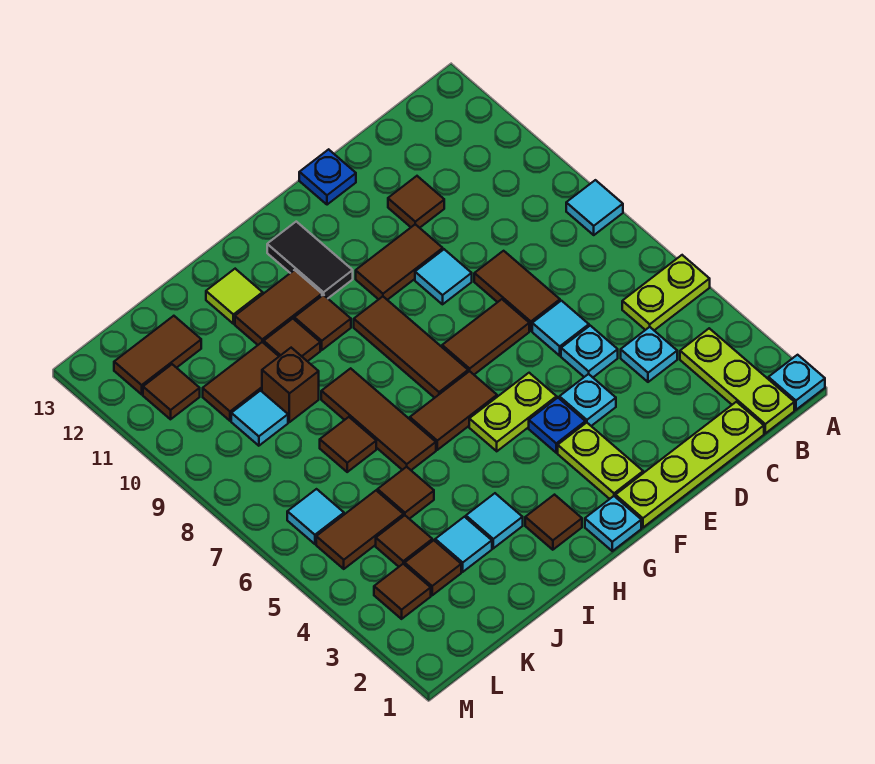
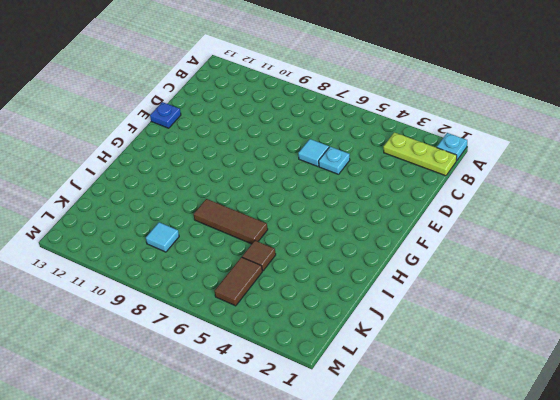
none -> lime 1x2 plate [622,255,710,330]
none -> cyan 1x1 tile [566,180,623,235]
none -> lime 1x4 plate [615,402,764,527]
none -> cyan 1x1 plate [621,327,677,382]

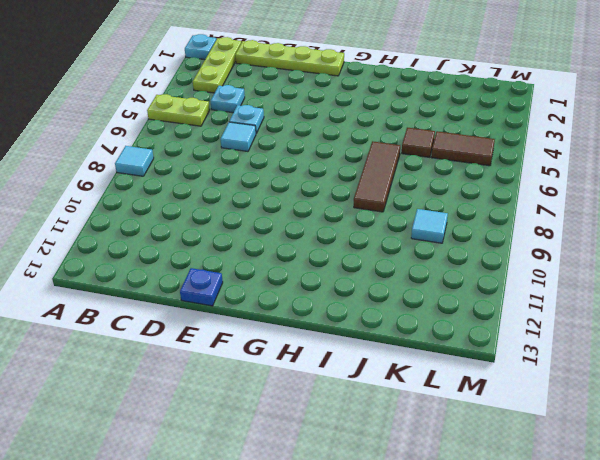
none -> brown 1x2 tile [474,251,560,331]
none -> brown 1x1 tile [388,176,444,228]
none -> cyan 1x1 plate [559,374,616,426]
none -> brown 1x2 tile [442,299,529,374]

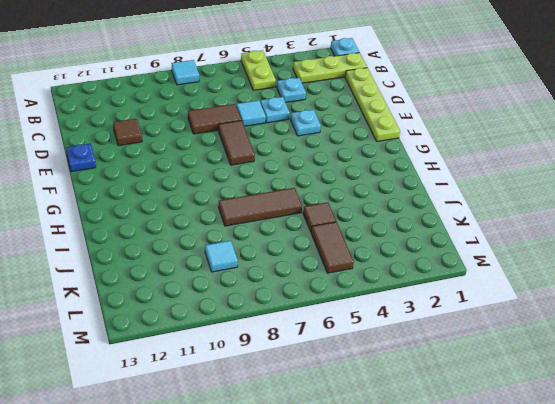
none -> cyan 1x1 tile [415,249,472,304]
none -> brown 1x2 tile [356,224,443,300]
none -> lime 1x2 plate [558,423,643,499]
none -> blue 1x1 plate [529,398,585,453]

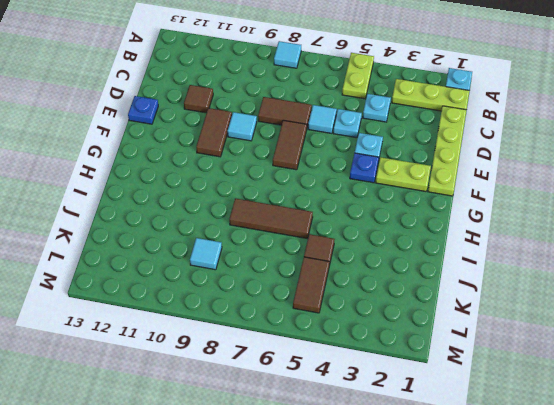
none -> lime 1x2 plate [469,373,557,451]
none -> cyan 1x1 plate [585,496,641,551]
none -> brown 1x2 tile [410,371,497,450]
none -> brown 1x3 tile [354,297,468,398]

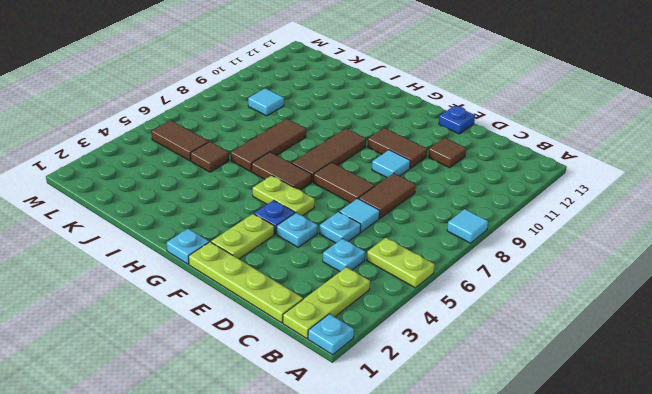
none -> black 1x2 tile [267,222,353,298]
none -> brown 1x1 tile [525,495,582,550]
none -> brown 1x1 tile [294,295,351,350]
none -> brown 1x2 tile [235,270,322,345]

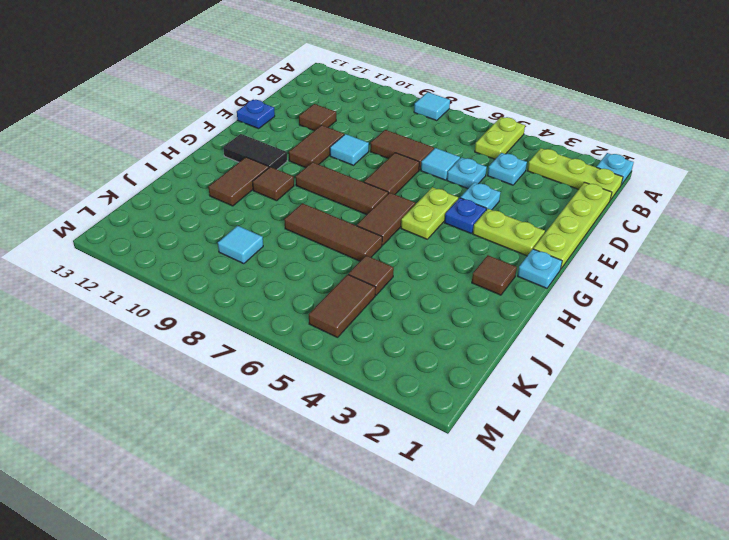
none -> cyan 1x1 tile [466,493,523,548]
none -> brown 1x1 tile [264,319,320,361]
none -> lime 1x1 tile [206,269,263,324]
none -> cyan 1x1 tile [435,517,492,572]

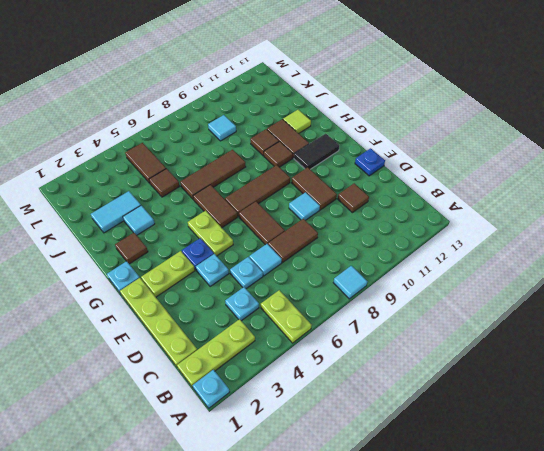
cyan 1x2 tile [91,191,141,233] -> cyan 1x1 tile [435,517,492,572]
none -> brown 1x1 tile [320,417,376,472]
none -> brown 1x1 brick [262,348,319,422]
none -> brown 1x2 tile [203,342,279,421]
none -> brown 1x1 tile [405,540,461,595]

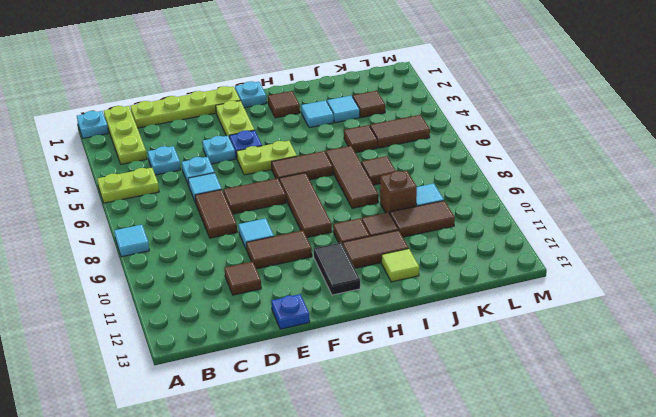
none -> brown 1x1 tile [376,515,432,567]
none -> brown 1x2 tile [114,316,201,394]
none -> brown 1x1 tile [374,564,431,619]
none -> cyan 1x1 tile [287,489,344,544]

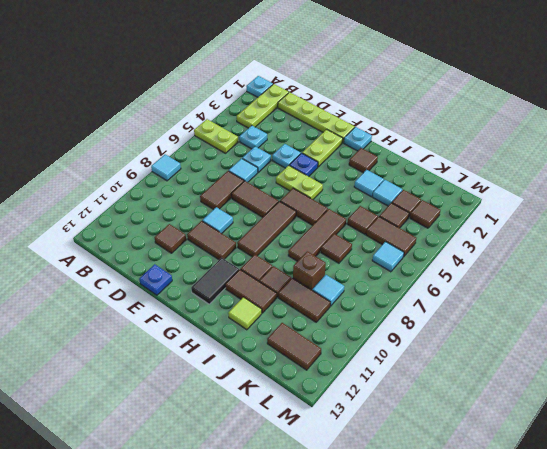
none -> brown 1x1 tile [143,364,200,419]

